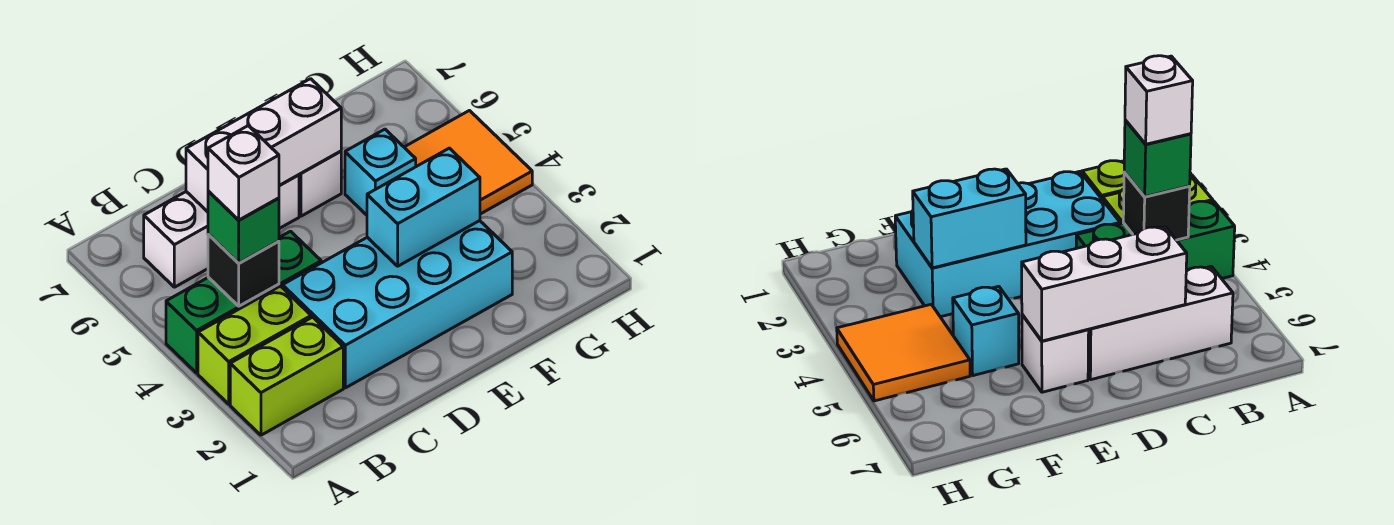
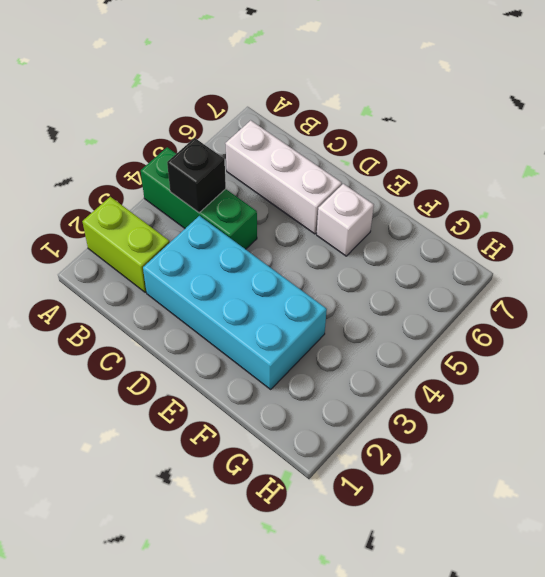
none -> lime 1x2 brick [198,286,311,404]
none -> cyan 1x1 brick [345,129,416,215]
none -> orange 2x2 tile [404,111,532,214]

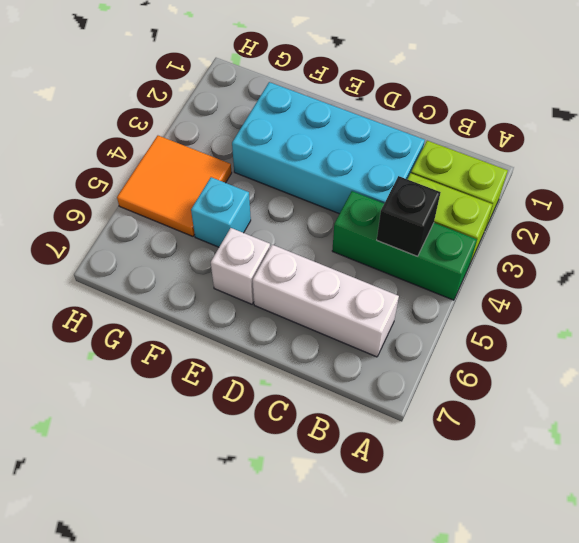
none -> white 1x3 brick [186,79,341,212]
none -> cyan 1x2 brick [367,148,480,266]
none -> green 1x1 brick [208,191,279,263]

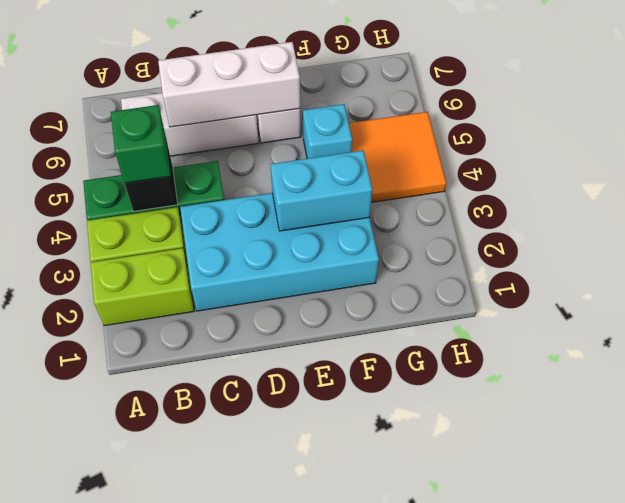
none -> white 1x1 brick [208,126,279,220]

